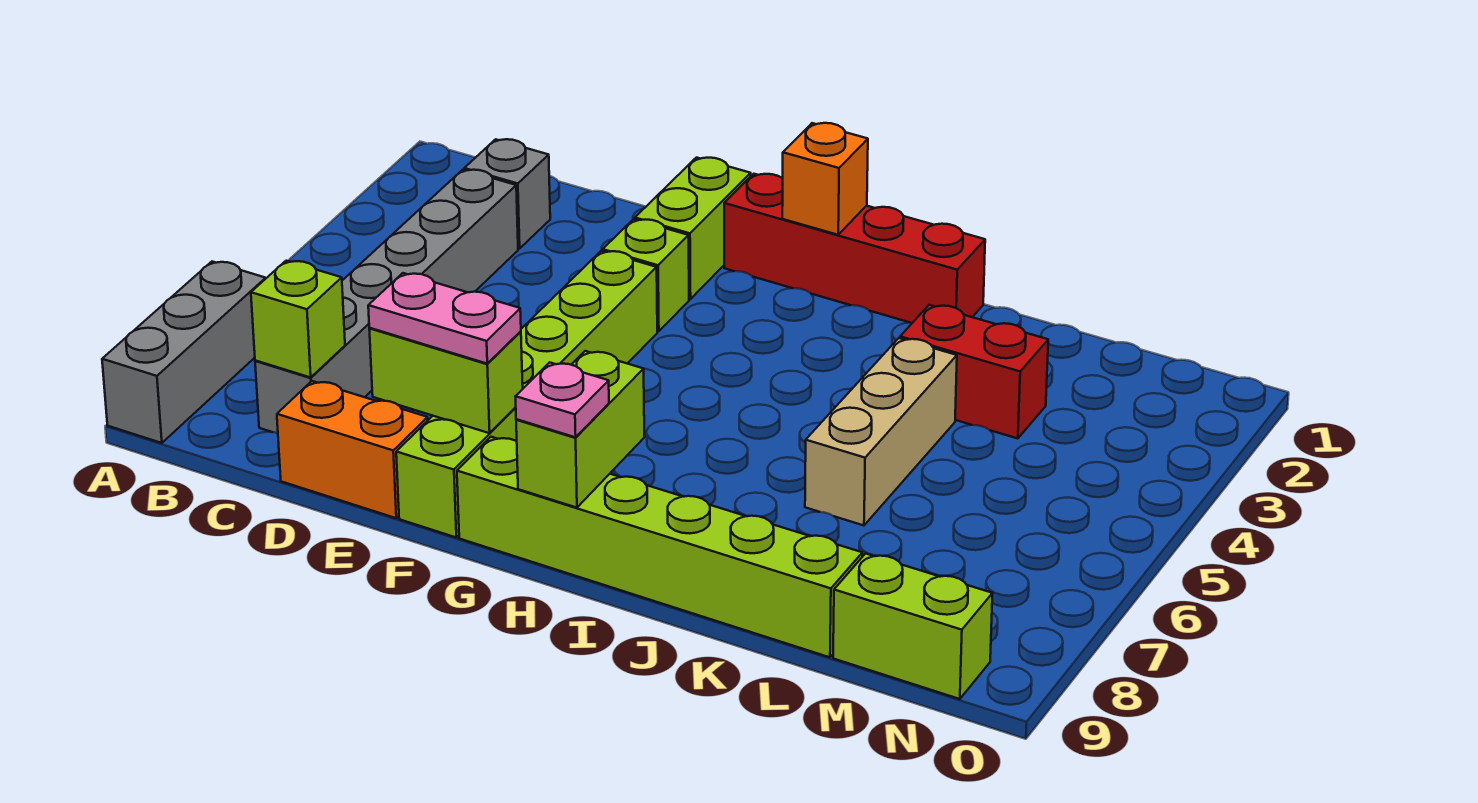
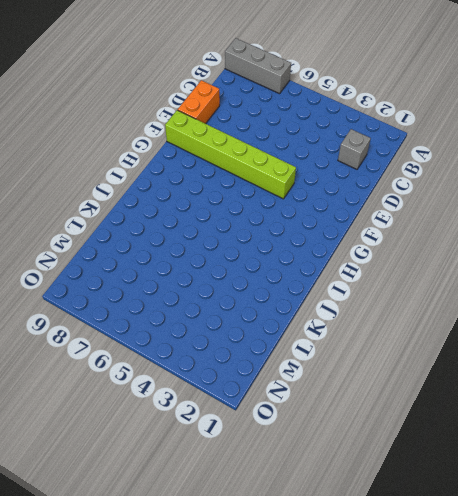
none -> grey 1x6 brick [255,170,518,433]
none -> lime 1x2 brick [635,158,751,299]
none -> lime 1x1 brick [603,219,689,331]

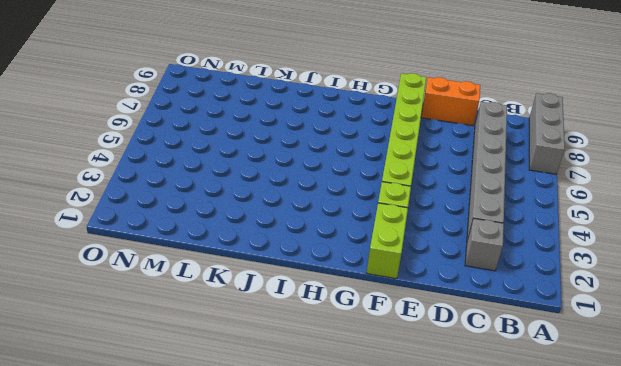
none -> red 1x4 brick [724,174,985,323]
none -> lime 1x6 brick [457,437,862,657]
none -> red 1x2 brick [900,305,1048,439]

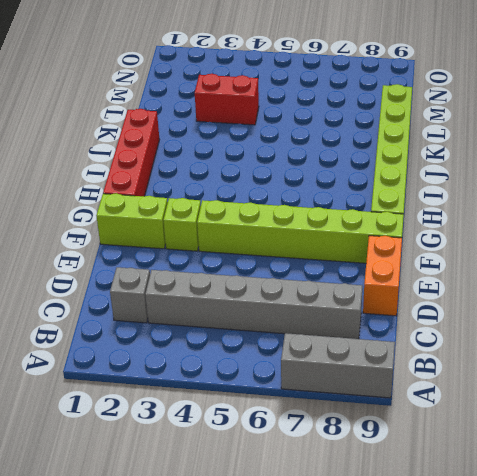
red 1x2 brick [195,73,259,125] -> red 1x2 brick turned to [900,305,1048,439]
none -> tan 1x3 brick [805,338,957,525]
none -> lime 1x2 brick [833,553,993,699]
none -> lime 1x1 brick [251,261,345,377]

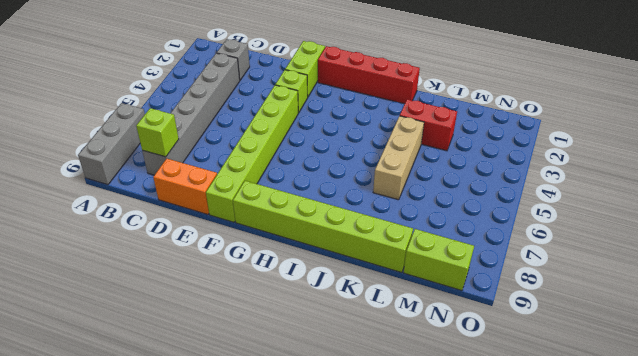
none -> lime 1x2 brick [369,328,523,433]
none -> orange 1x1 brick [782,123,868,235]
none -> lime 1x2 brick [516,351,644,508]

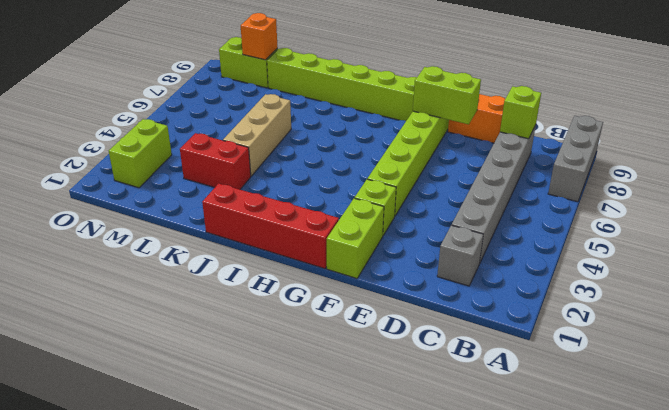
orange 1x1 brick [241,13,278,60] -> orange 1x1 brick moved to [782,123,868,235]
lime 1x2 brick [109,119,172,188] -> lime 1x2 brick moved to [516,351,644,508]
none -> pink 1x2 plate [368,273,521,364]
none -> pink 1x1 plate [516,362,609,437]

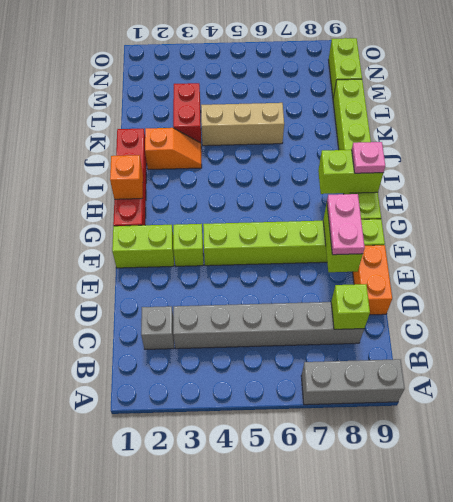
orange 1x2 slope [145,128,202,170] -> none

